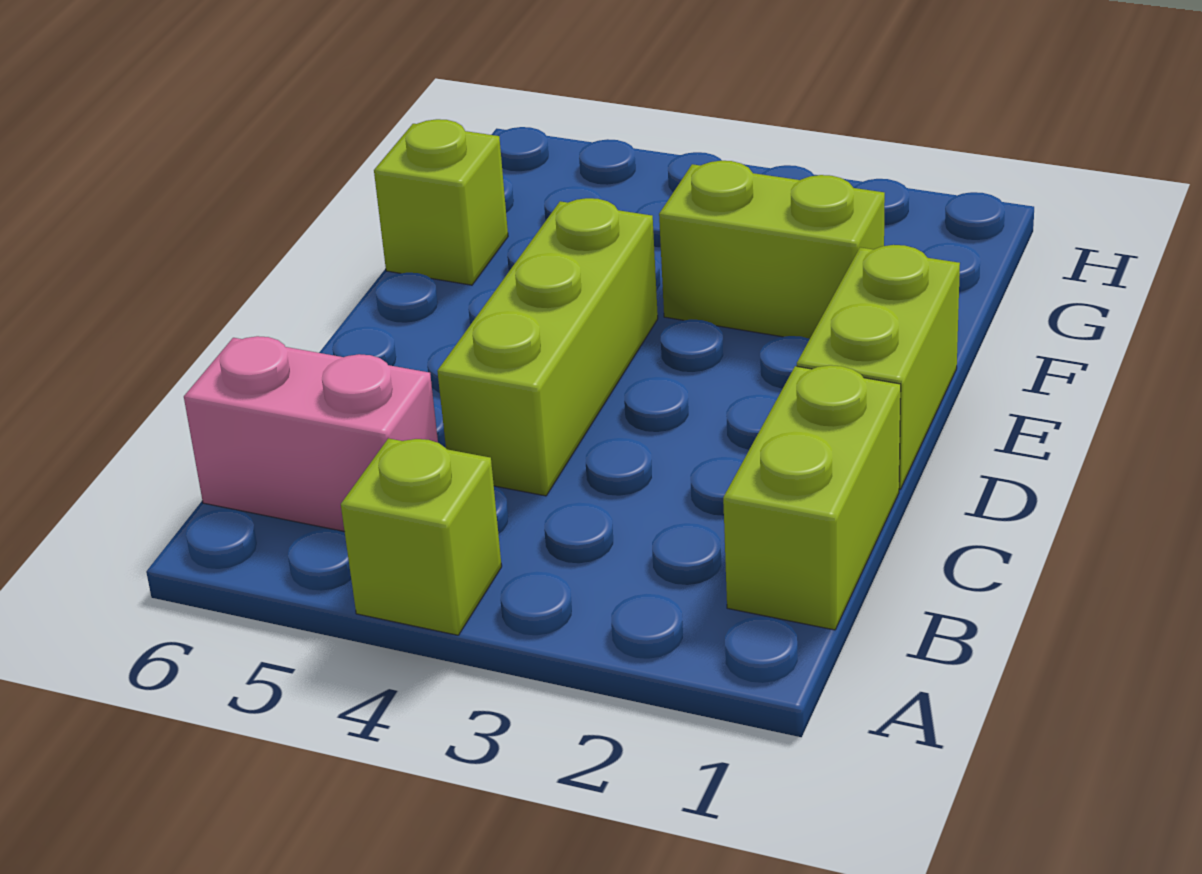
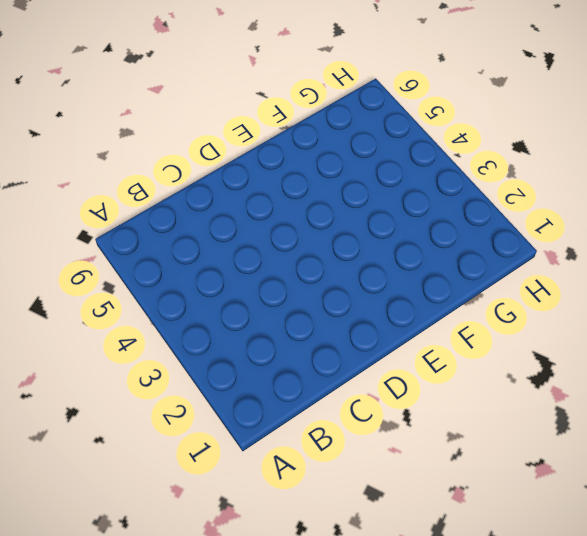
none -> lime 1x1 brick [341,438,502,635]
none -> lime 1x2 brick [723,365,901,630]

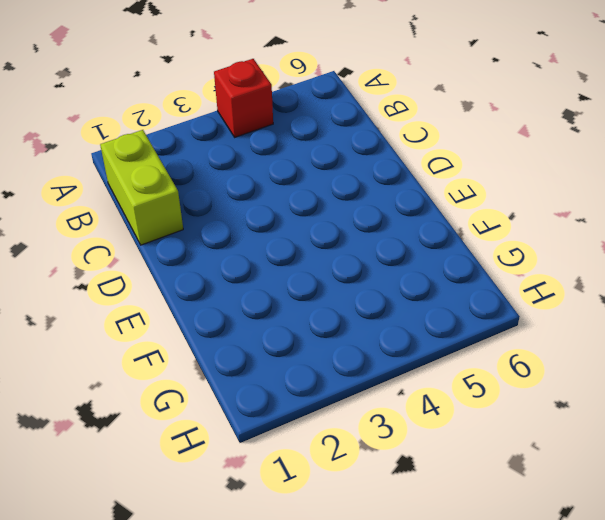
red 1x1 brick [214,59,273,137] -> lime 1x1 brick [341,438,502,635]
none -> pink 1x2 brick [184,336,438,531]
none -> lime 1x3 brick [437,198,658,496]

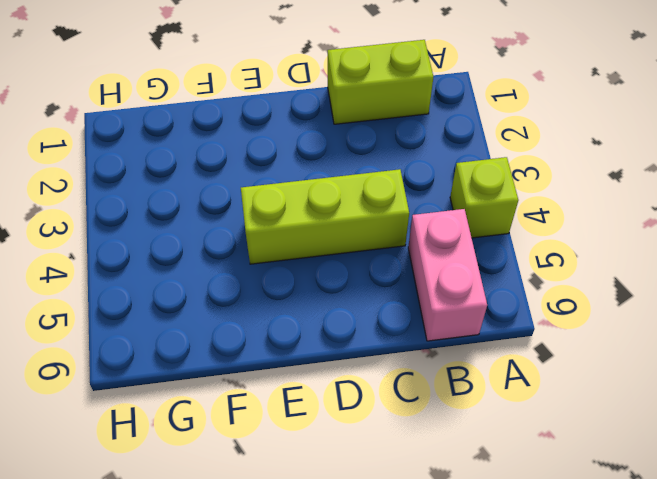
none -> lime 1x2 brick [797,245,960,490]
none -> lime 1x2 brick [659,161,885,339]

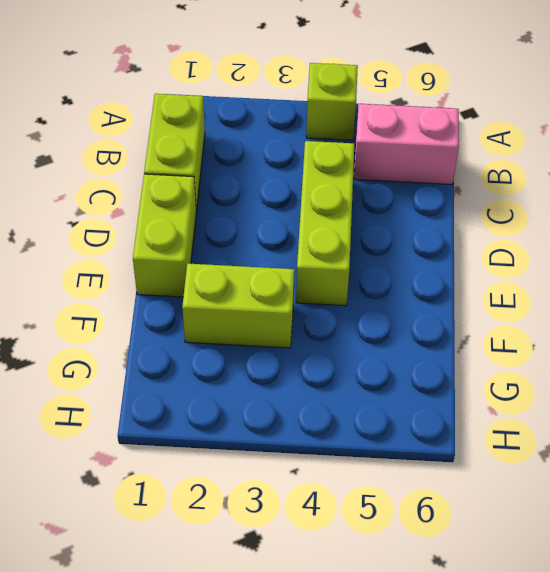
none -> lime 1x1 brick [374,119,508,285]

